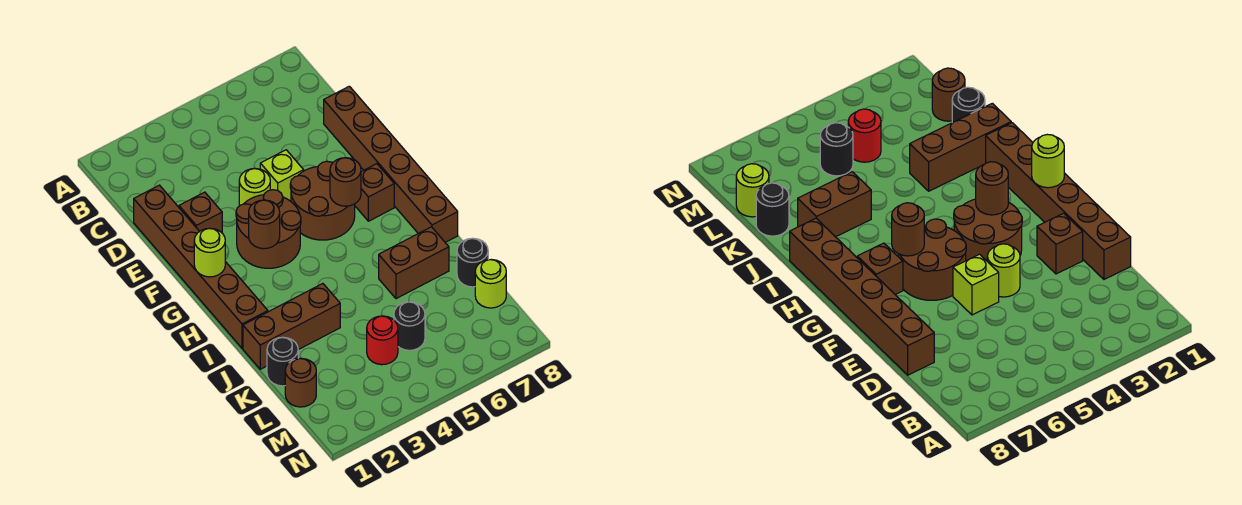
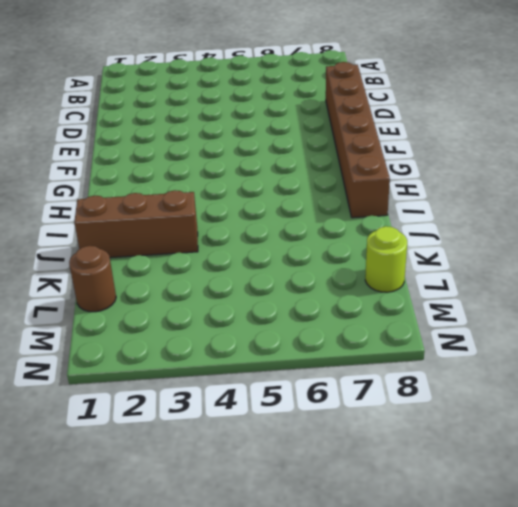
none -> brown 1x6 brick [134,185,268,348]
none -> brown 1x1 brick [179,192,222,233]
none -> lime 1x1 round brick [239,169,270,206]

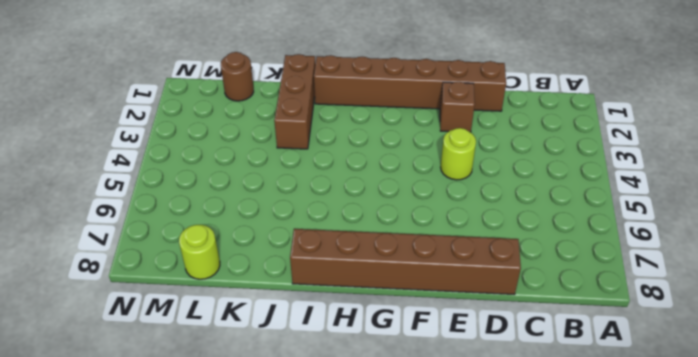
none -> lime 1x1 brick [260,150,304,201]
none -> brown 2x2 round brick [236,190,301,268]
none -> brown 2x2 round brick [290,161,355,240]

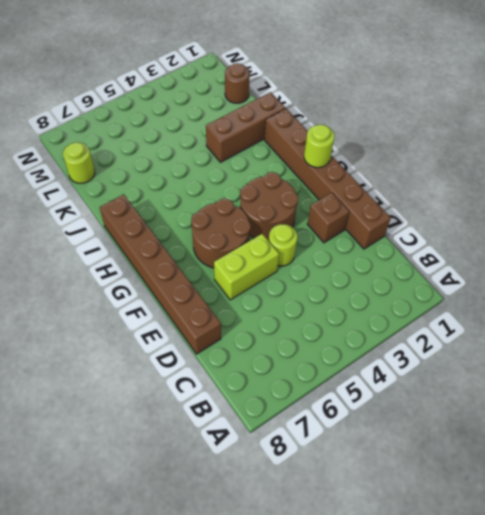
lime 1x2 brick [214,234,279,300] -> lime 1x1 brick [260,150,304,201]
none -> brown 1x1 brick [355,164,394,221]
none -> brown 1x2 brick [379,227,449,299]
none -> black 1x1 round brick [267,337,298,386]

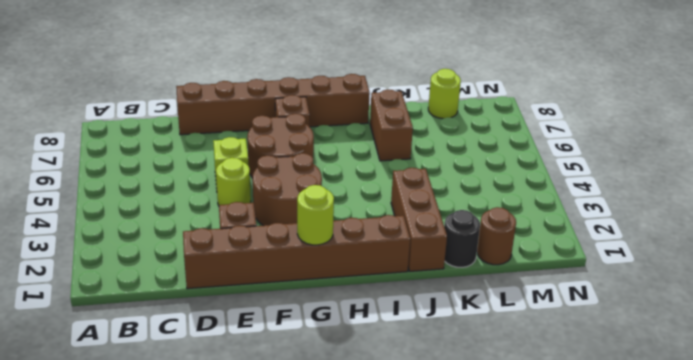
none -> black 1x1 round brick [457,238,488,287]
none -> red 1x1 round brick [367,316,398,365]
none -> black 1x1 round brick [394,302,425,350]

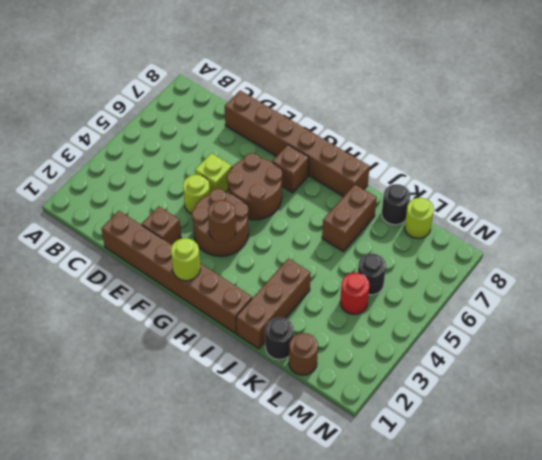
none -> brown 1x1 round brick [330,158,361,206]

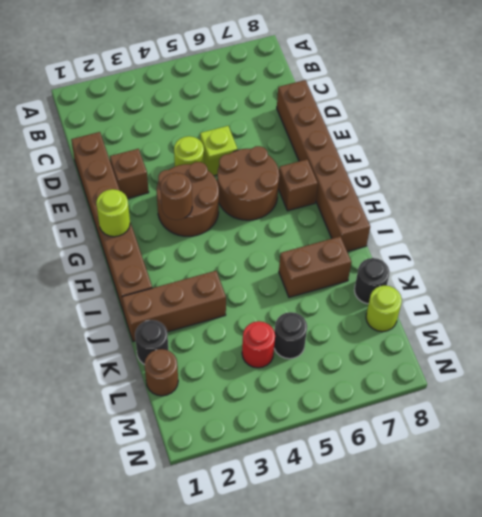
none -> brown 1x1 round brick [330,158,361,206]

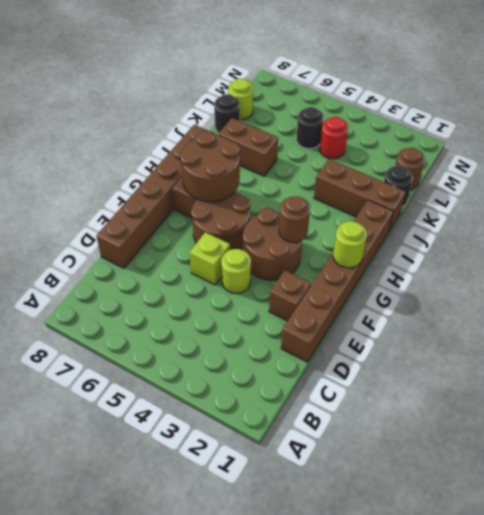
brown 2x2 round brick [180,131,240,202] -> brown 1x1 round brick [330,158,361,206]

